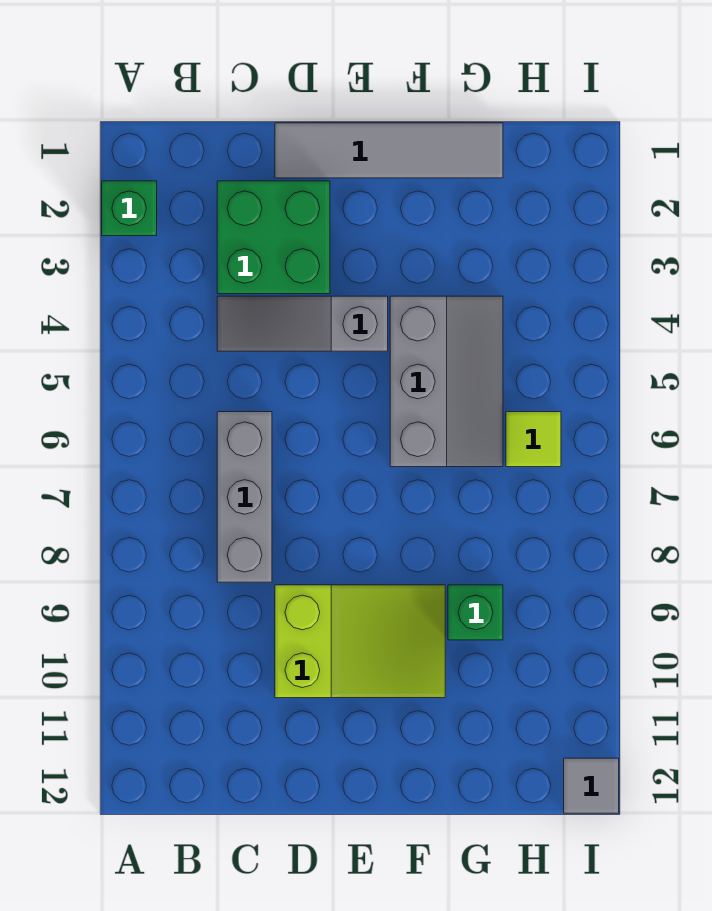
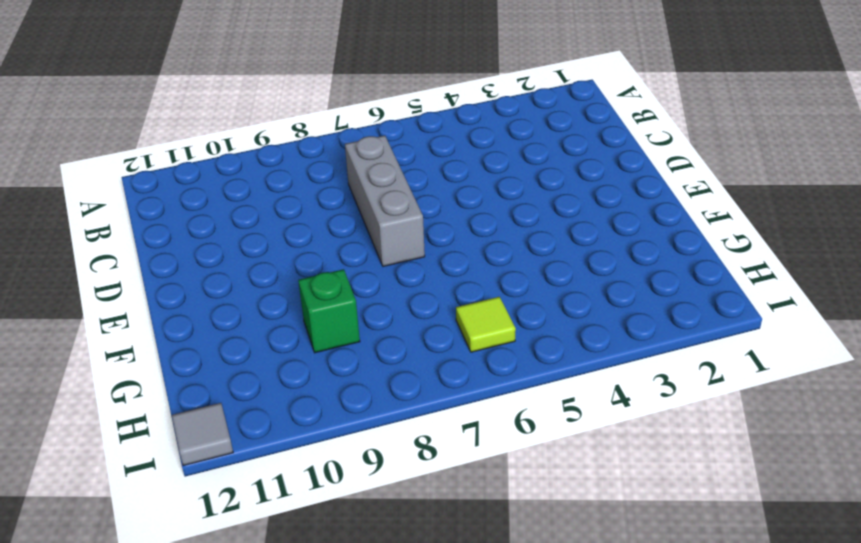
grey 1x3 brick [345,136,425,266] -> grey 1x3 brick turned to [217,412,272,582]
none -> green 1x1 brick [102,181,157,236]
none -> green 2x2 brick [217,181,330,294]

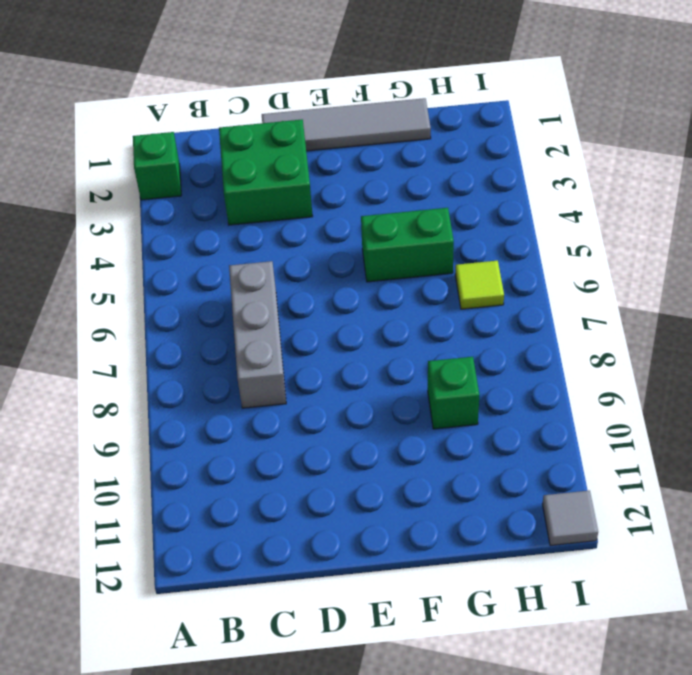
green 1x2 brick [361,208,454,282] -> grey 2x3 slope [390,296,503,467]
none -> grey 1x3 slope [217,296,388,351]
none -> lime 2x3 slope [275,585,445,698]

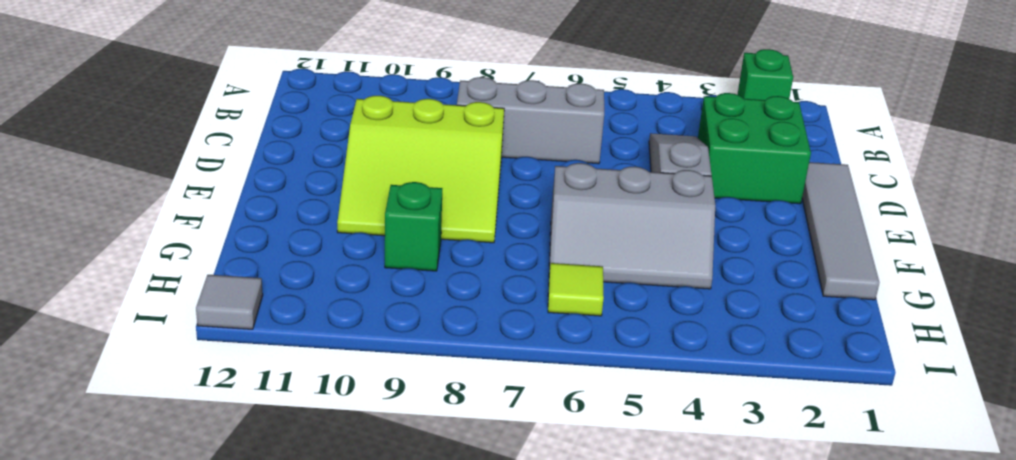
lime 3x3 slope [337,96,504,243] -> lime 2x3 slope [275,585,445,698]

